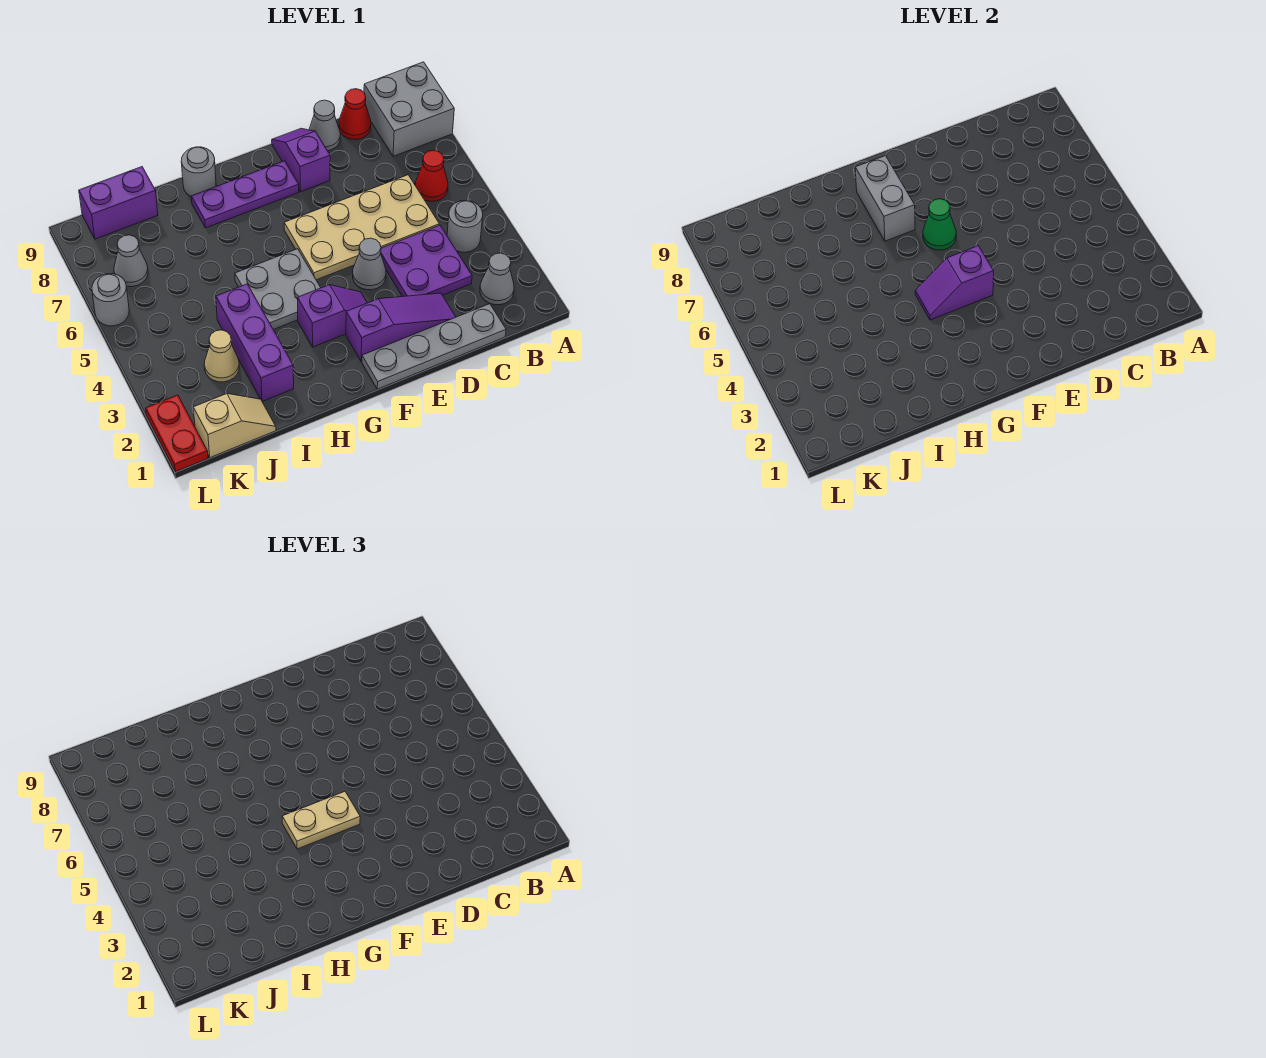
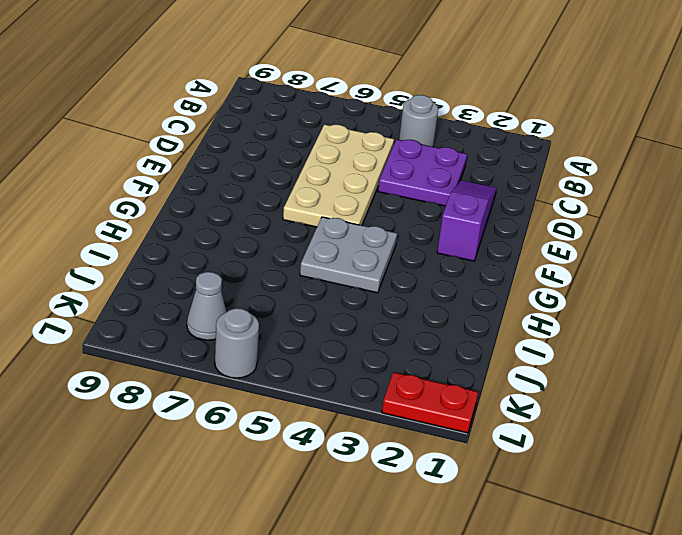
none -> grey 2x2 brick [364,62,454,156]
none -> grey 1x1 cone [480,253,514,305]
none -> red 1x1 cone [415,150,448,201]

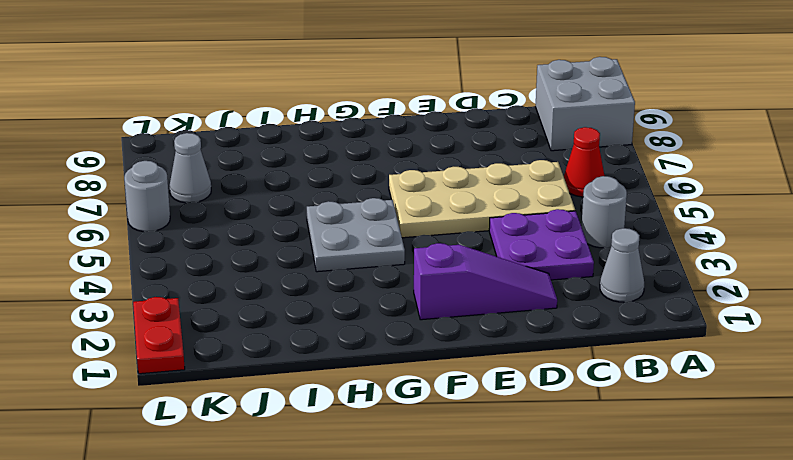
none -> grey 1x4 plate [362,304,506,389]
none -> red 1x1 cone [339,89,371,140]
none -> grey 1x1 cone [309,100,340,151]

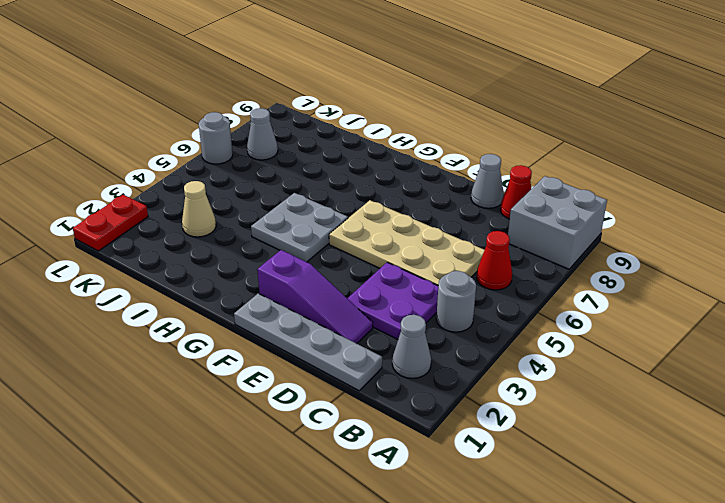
none -> grey 1x1 cone [353,238,386,290]
none -> purple 1x2 slope [272,128,330,192]
none -> purple 1x2 slope [297,285,367,347]

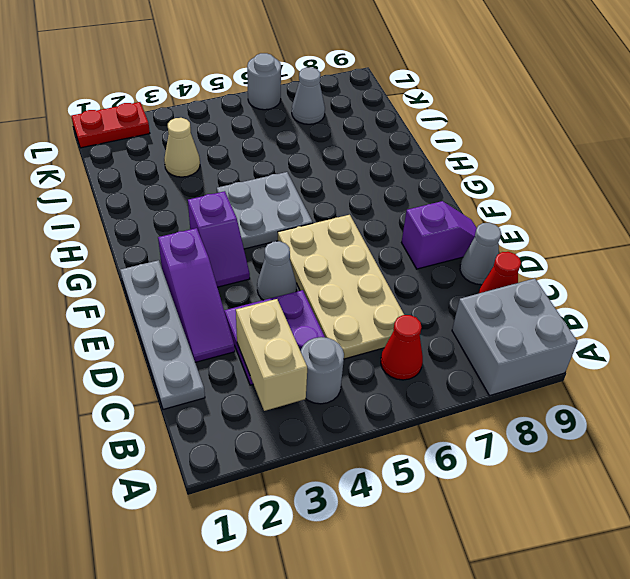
tan 1x2 brick [236,299,307,411] -> none
none -> grey 1x1 cone [480,253,514,305]
none -> purple 1x3 plate [191,161,299,228]
none -> grey 1x1 round brick [181,147,216,196]

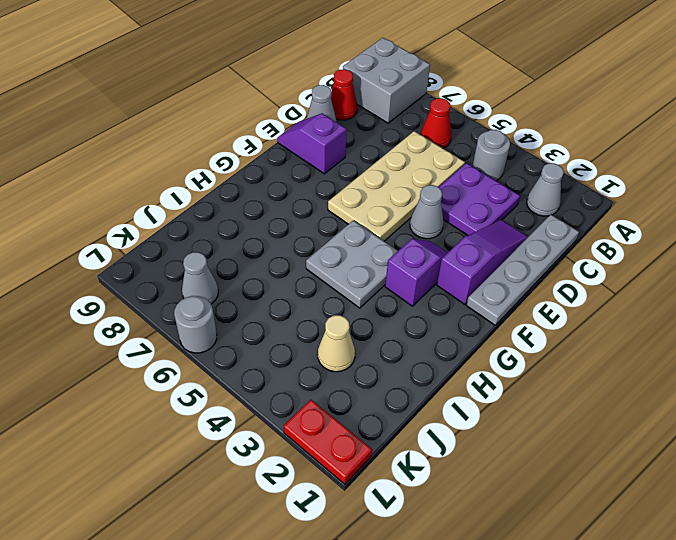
none -> purple 1x3 plate [191,161,299,228]
none -> grey 1x1 round brick [181,147,216,196]
none -> purple 1x3 brick [216,284,294,401]

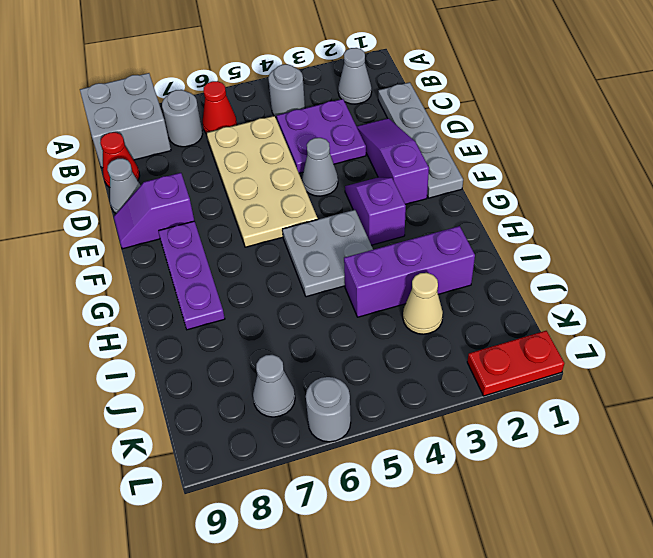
grey 1x1 round brick [162,90,203,147] -> grey 1x1 round brick moved to [181,147,216,196]
none -> tan 1x2 slope [193,394,276,458]
none -> purple 1x2 brick [79,167,158,239]
none -> purple 1x2 slope [915,246,994,320]

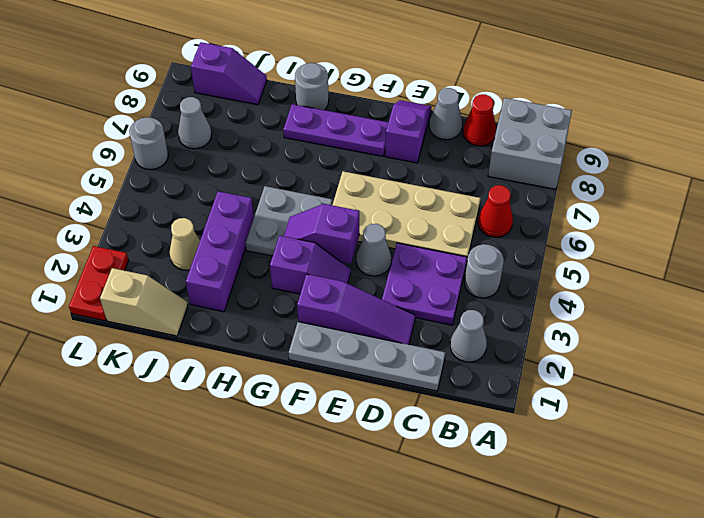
purple 1x2 slope [191,42,267,105] -> purple 1x2 brick [79,167,158,239]
none -> green 1x1 cone [923,199,956,250]
none -> grey 1x2 brick [855,156,915,241]
none -> tan 1x2 plate [282,792,360,849]

